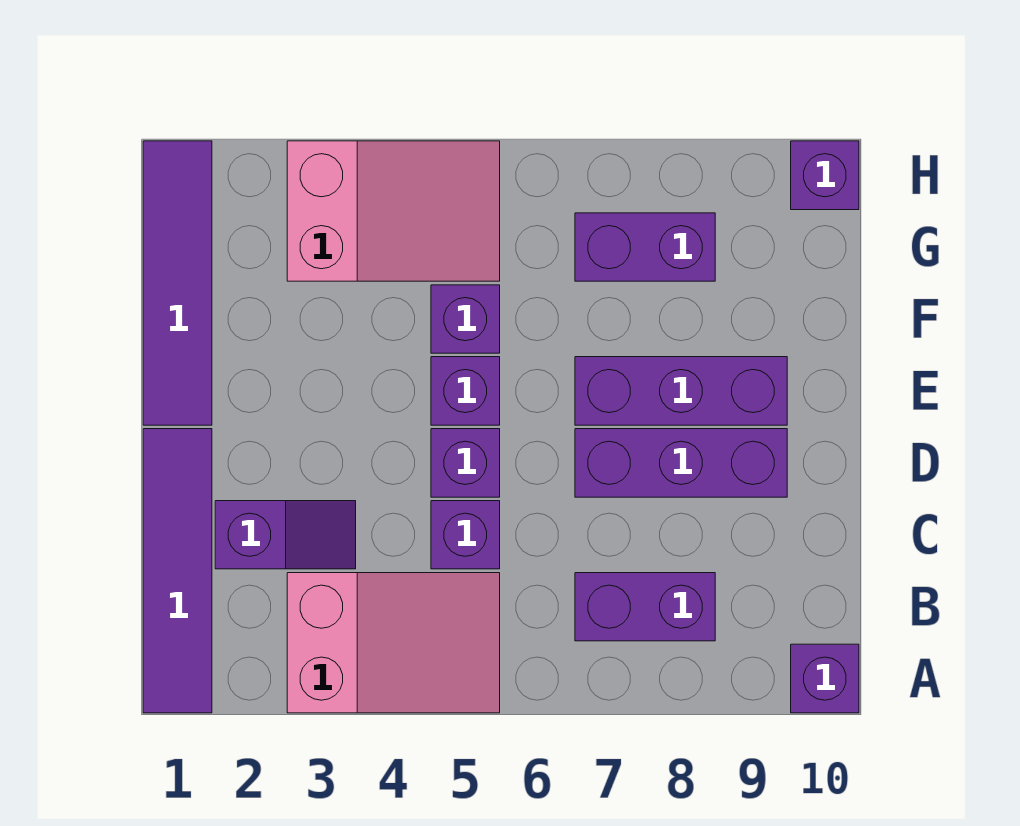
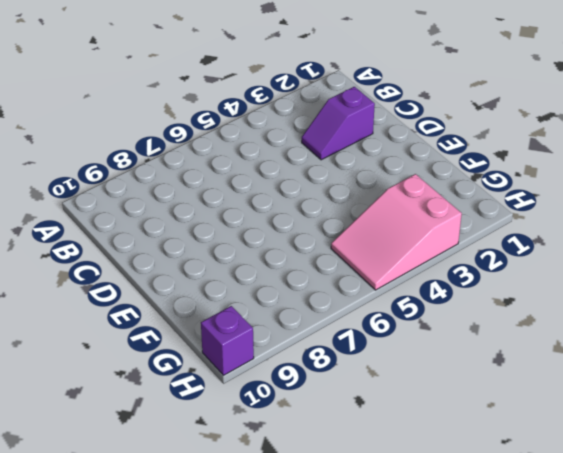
none -> purple 1x4 tile [143,429,212,713]
none -> pink 2x3 slope [287,573,500,713]
none -> purple 1x1 brick [791,644,859,713]

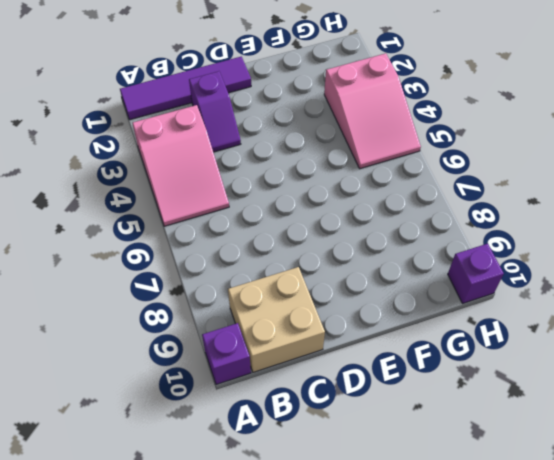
tan 2x2 brick [228,267,325,372] -> none
none -> purple 1x2 brick [575,573,715,641]
none -> purple 1x1 brick [431,501,500,569]
none -> purple 1x1 brick [431,429,500,497]

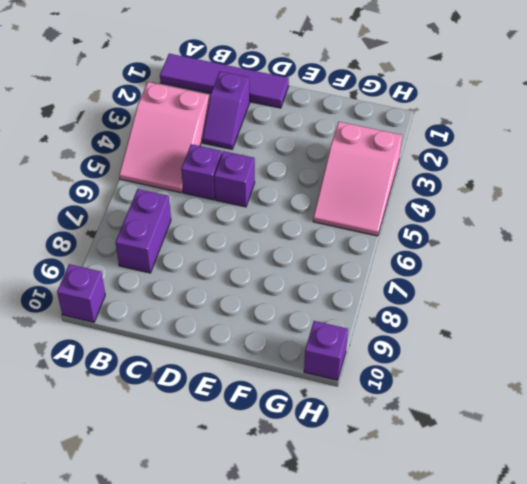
none -> purple 1x3 brick [575,429,787,497]
none -> purple 1x4 tile [143,141,212,425]
none -> purple 1x1 brick [431,357,500,425]

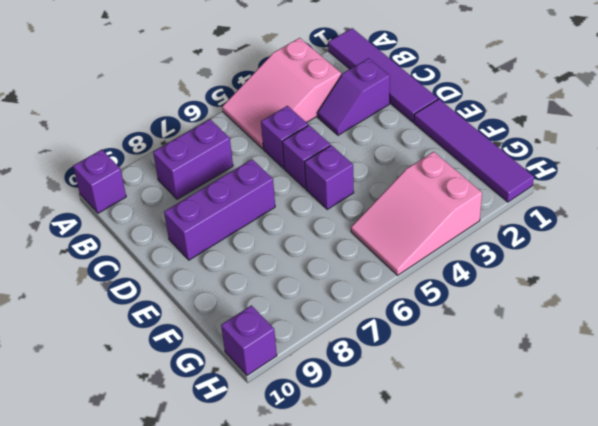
none -> purple 1x3 brick [575,357,787,425]
none -> purple 1x1 brick [431,285,500,353]
none -> purple 1x2 brick [575,213,715,281]

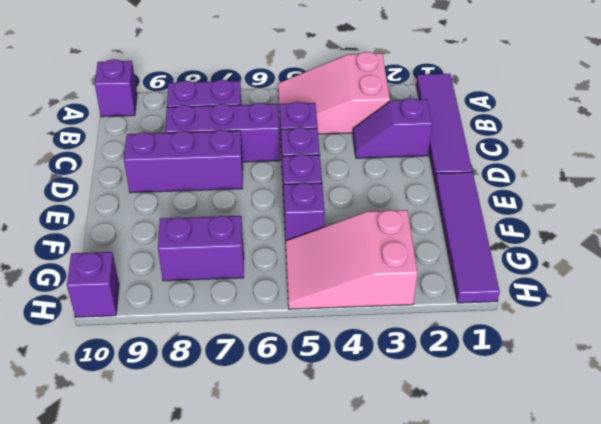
purple 1x3 brick [165,103,280,162] -> purple 1x3 brick moved to [575,357,787,425]

